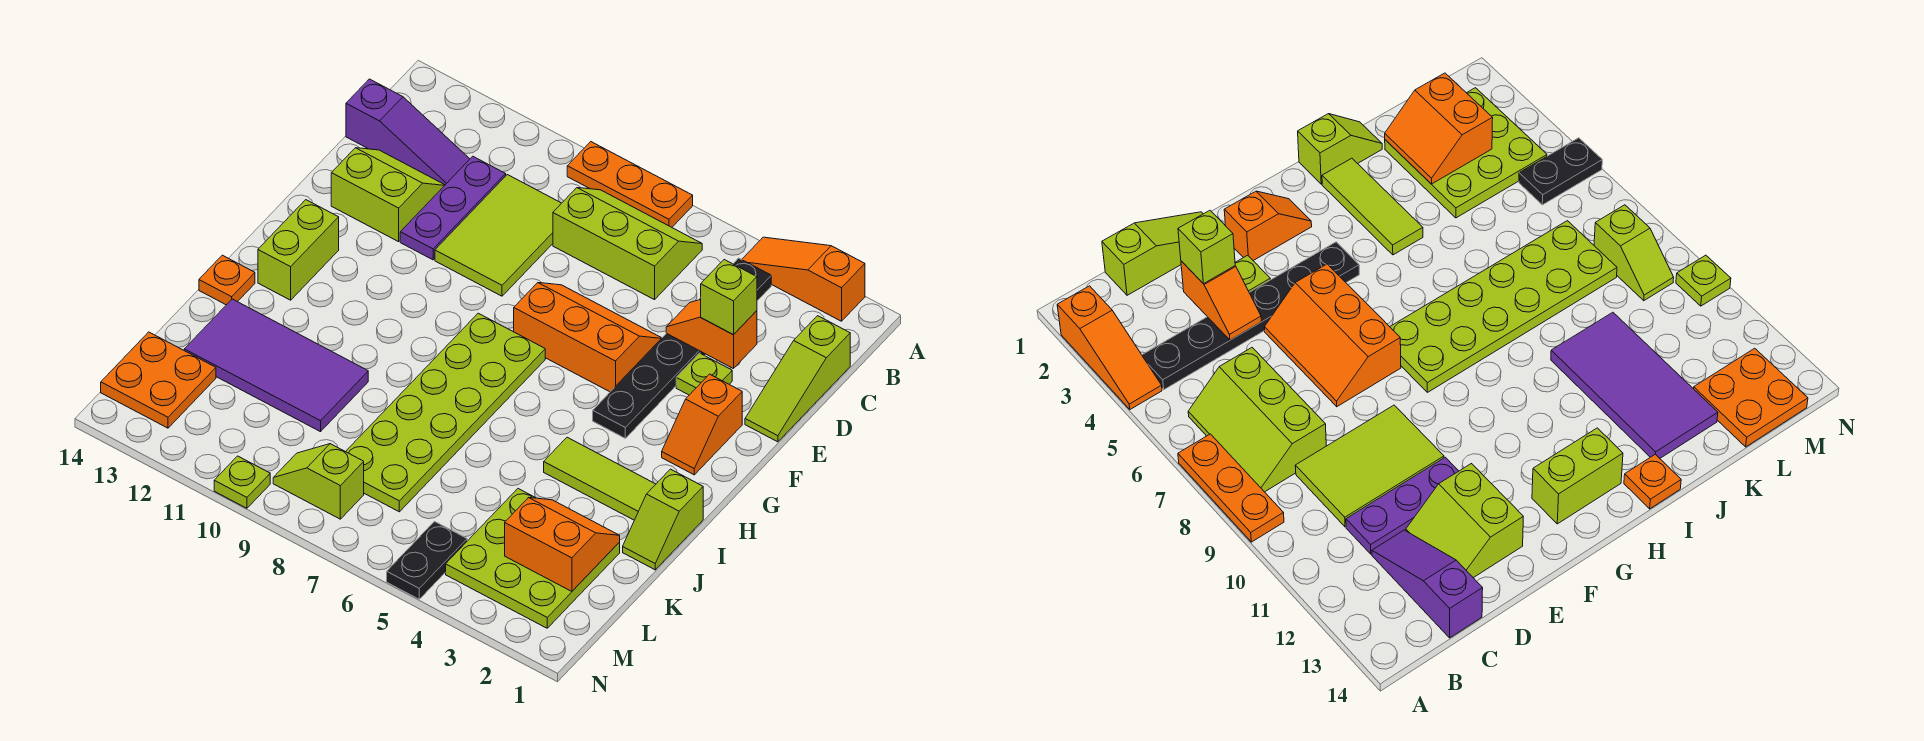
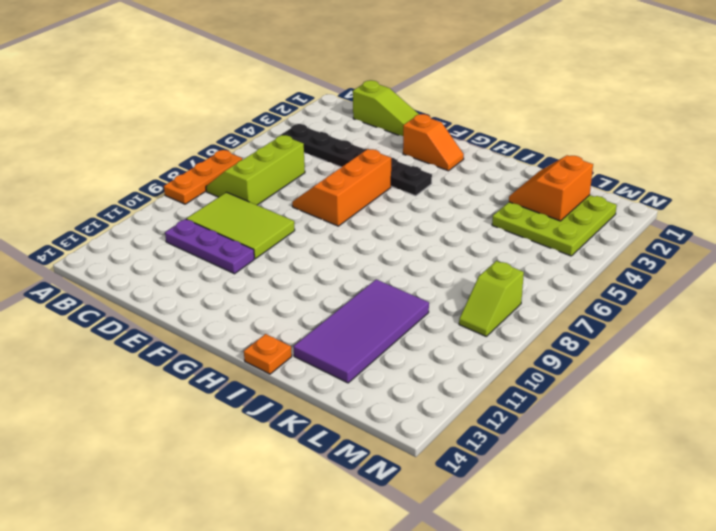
none -> orange 1x3 slope [742,237,865,321]
none -> purple 1x3 slope [346,79,470,185]
none -> lime 2x2 slope [331,148,445,242]

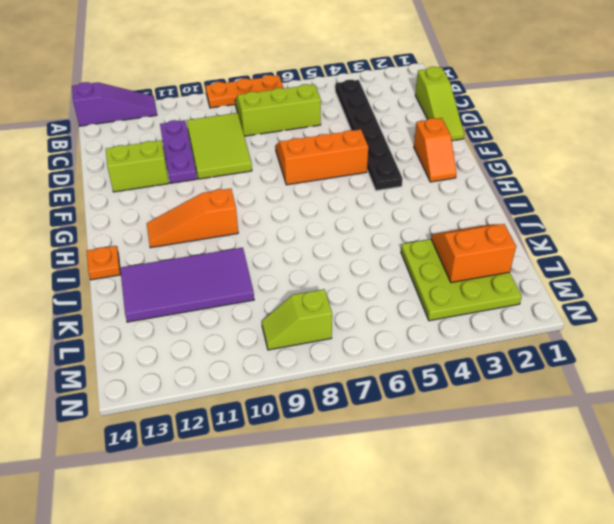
purple 1x3 slope [72,82,157,126] -> purple 1x3 slope moved to [346,79,470,185]
orange 1x3 slope [147,189,238,248] -> orange 1x3 slope moved to [742,237,865,321]
none -> lime 1x1 plate [676,353,732,395]
none -> lime 2x6 plate [346,313,545,512]
none -> lime 1x2 brick [258,200,339,300]

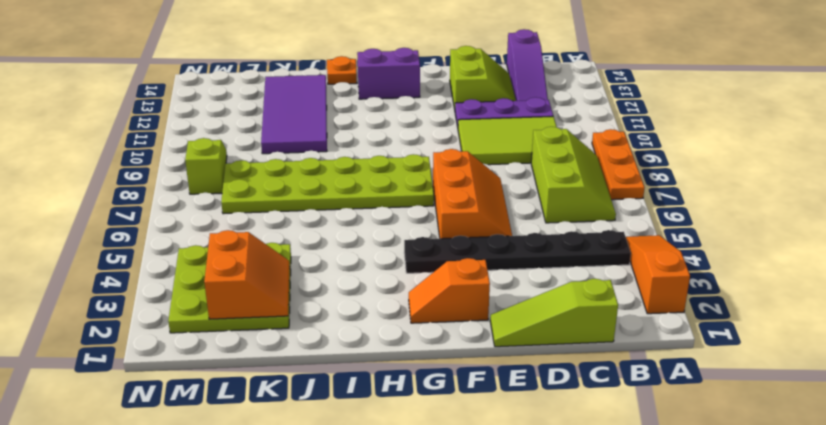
purple 1x2 brick [357,48,420,99] -> lime 1x2 brick [258,200,339,300]
none -> lime 1x1 plate [676,353,732,395]
none -> lime 1x2 slope [623,469,703,570]
none -> lime 1x3 tile [544,437,656,520]

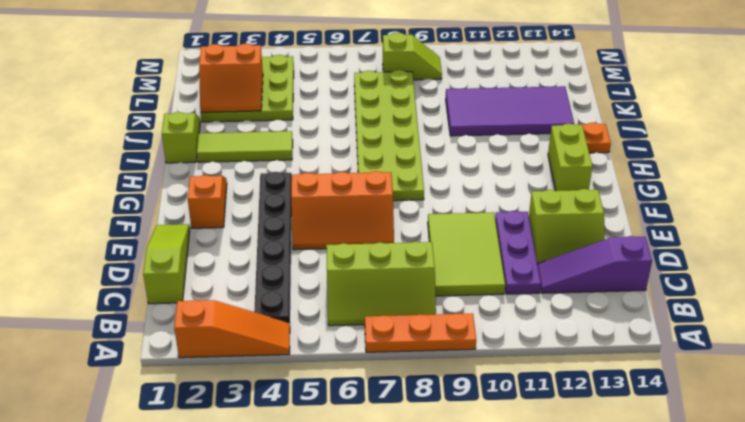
none -> lime 1x1 plate [676,353,732,395]
none -> orange 2x2 plate [101,332,216,428]
none -> black 1x2 plate [387,522,467,599]

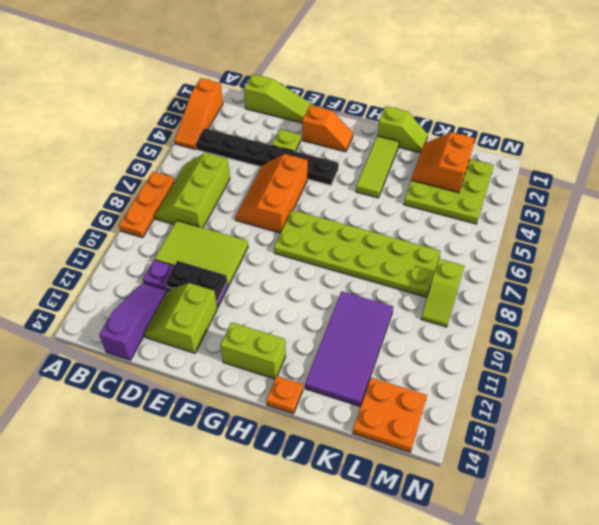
black 1x2 plate [166,261,227,302] -> black 1x2 plate moved to [387,522,467,599]
none -> lime 1x1 plate [214,456,270,508]
none -> orange 1x2 slope [666,299,757,369]
none -> lime 1x1 brick [701,260,757,335]

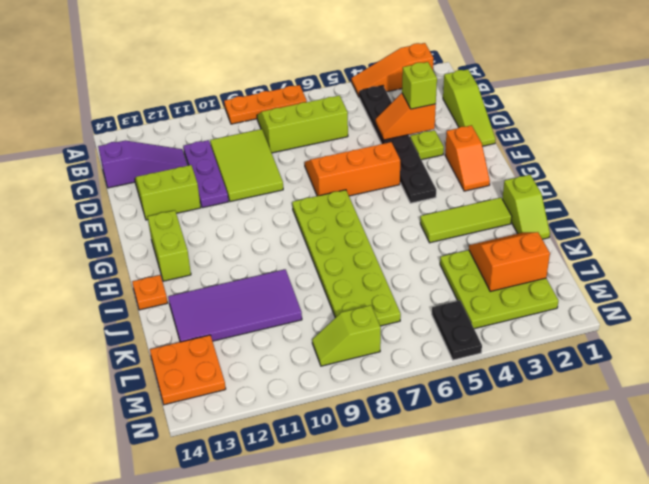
none -> lime 1x1 plate [214,456,270,508]

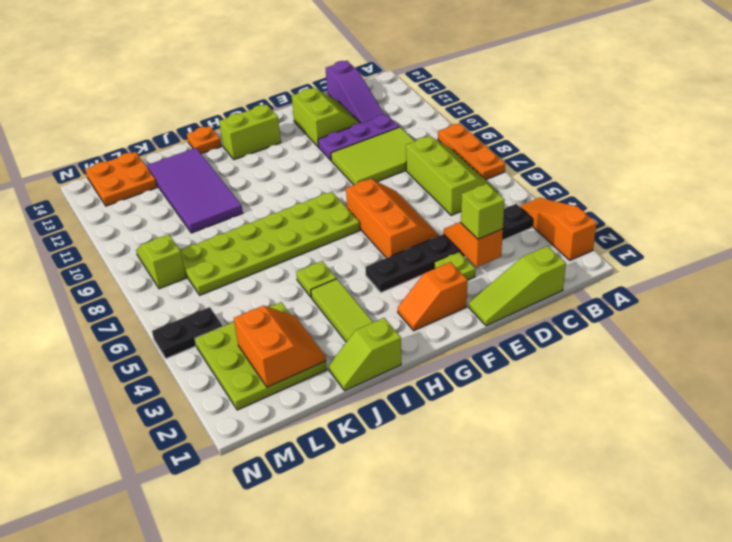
lime 1x1 plate [296,261,336,297] -> lime 1x1 plate moved to [214,456,270,508]

